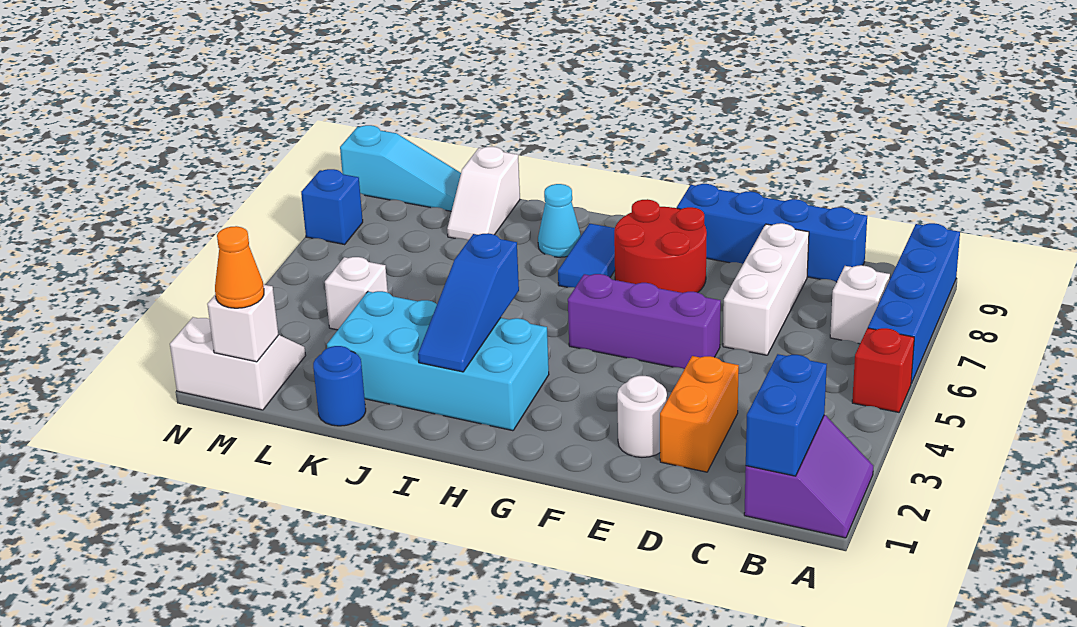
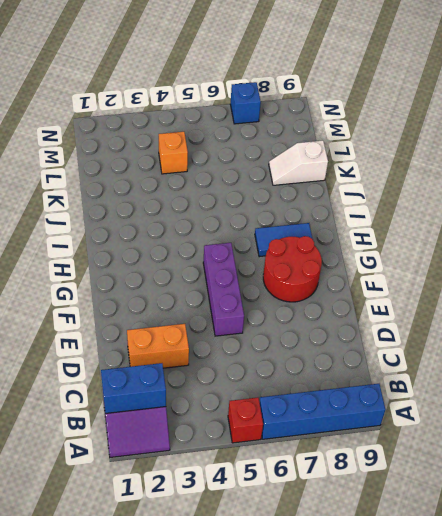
orange 1x1 brick [159,132,188,174] -> white 1x1 brick [325,257,388,330]
none -> white 1x1 brick [830,265,890,344]
none -> blue 1x4 brick [677,184,867,282]
none -> white 1x3 brick [723,223,809,355]

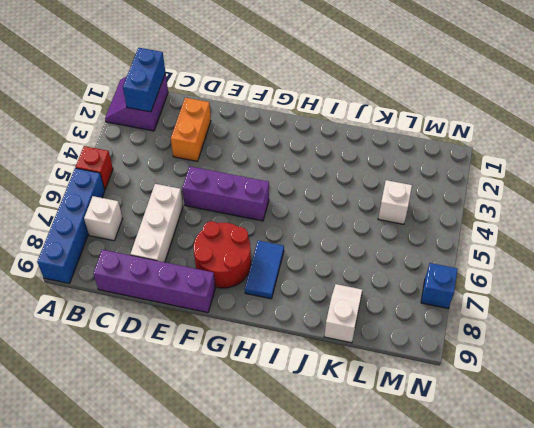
purple 1x4 brick [93,250,215,313] -> blue 1x4 brick [677,184,867,282]
none -> white 1x1 round brick [617,376,667,457]
none -> cyan 2x4 brick [327,291,549,431]
none -> cyan 1x1 cone [538,184,581,257]

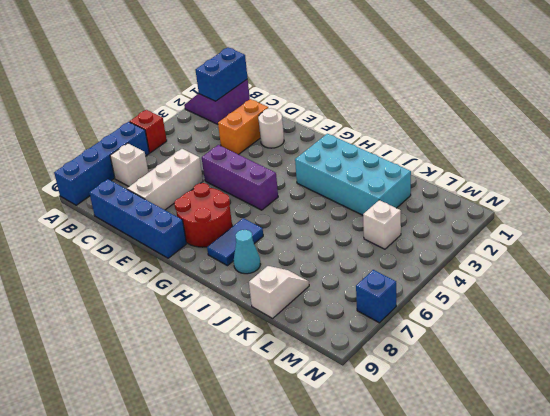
none -> blue 1x1 round brick [313,346,366,426]
none -> cyan 1x3 slope [340,125,461,211]
none -> white 2x2 slope [170,317,306,410]

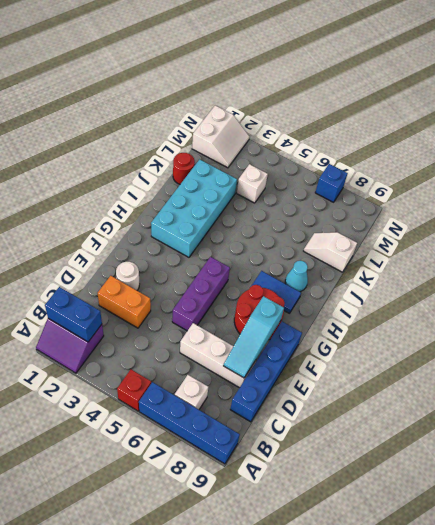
cyan 1x3 slope [224,296,284,378] -> cyan 1x3 slope moved to [340,125,461,211]
red 1x1 round brick [173,153,195,184] -> blue 1x1 round brick [313,346,366,426]
none -> blue 1x3 slope [418,233,519,372]
none -> white 1x1 brick [207,284,278,362]
none -> orange 1x1 cone [215,226,264,308]

